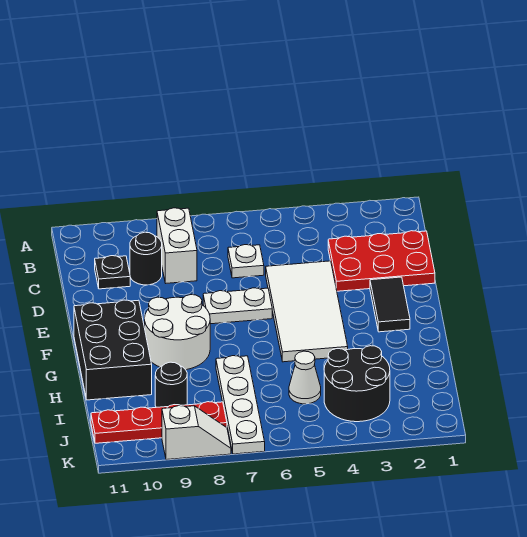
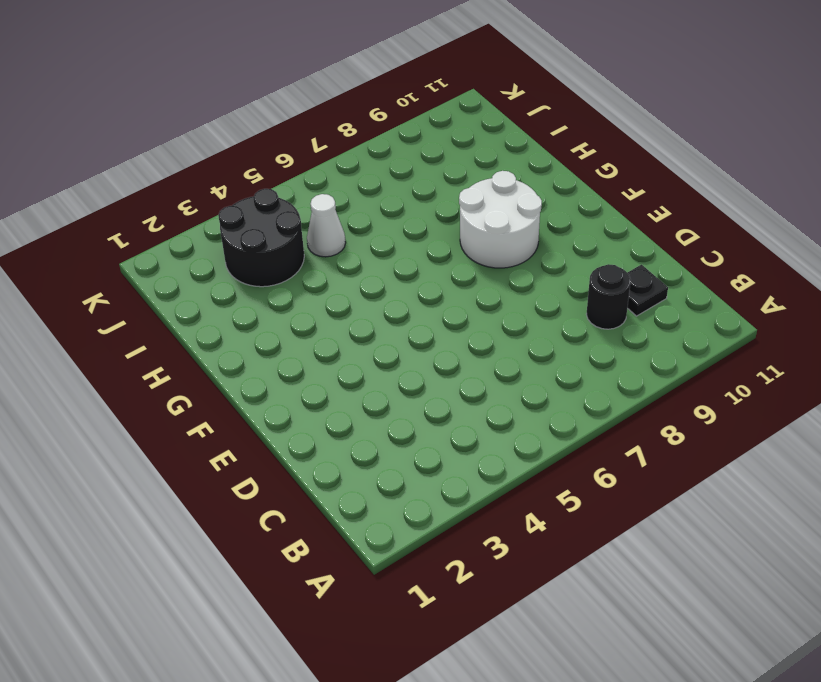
none -> white 1x2 brick [157,208,197,283]
none -> red 2x3 plate [328,231,435,291]
none -> white 1x1 plate [228,245,264,278]

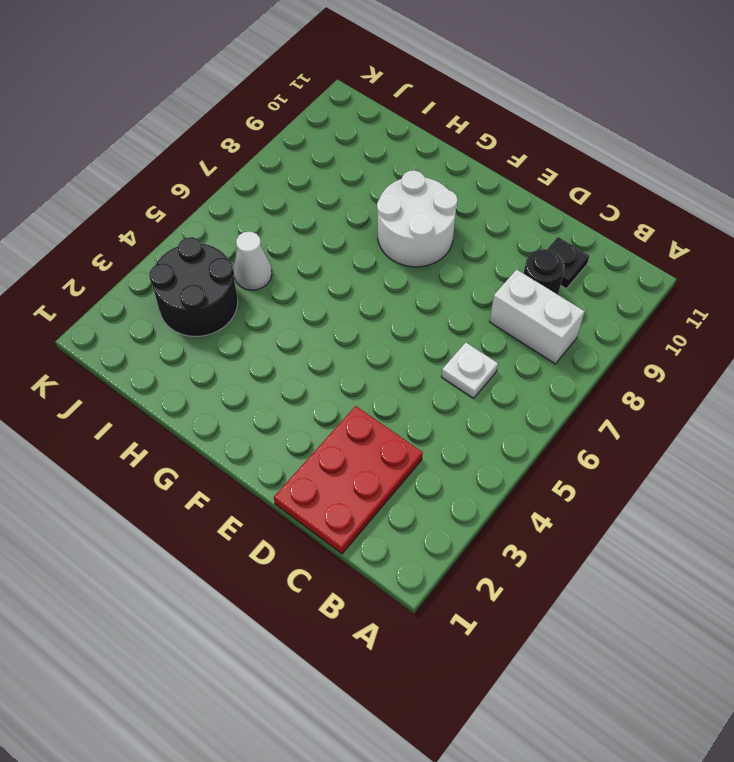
none -> white 2x4 tile [266,261,348,362]
none -> black 1x2 tile [370,277,410,332]
none -> white 1x2 plate [203,288,272,324]

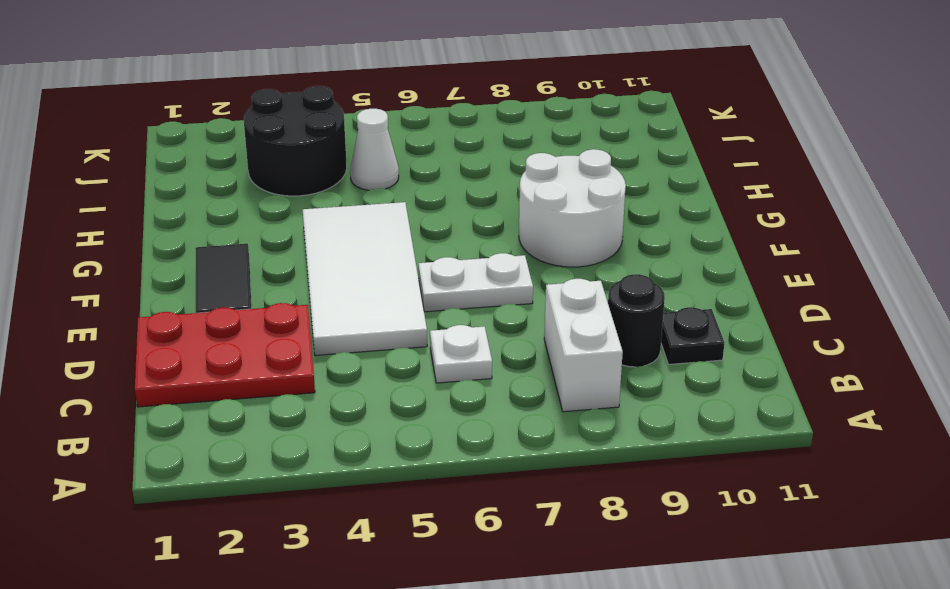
none -> black 2x3 brick [74,300,152,400]
none -> white 1x4 plate [216,356,265,454]
none -> black 1x1 round brick [155,362,187,407]

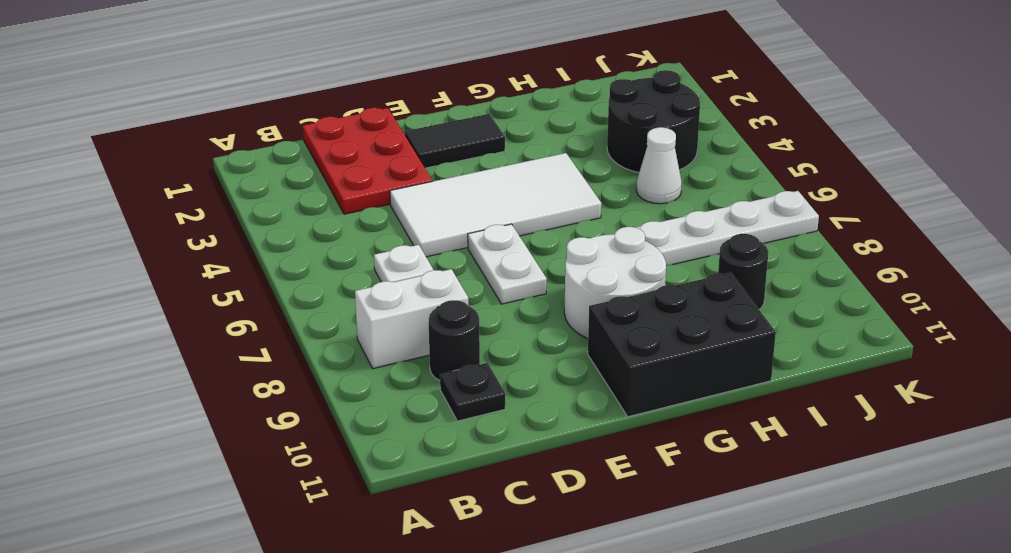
none -> red 1x4 plate [91,402,227,443]
none -> white 1x2 slope [162,406,231,460]

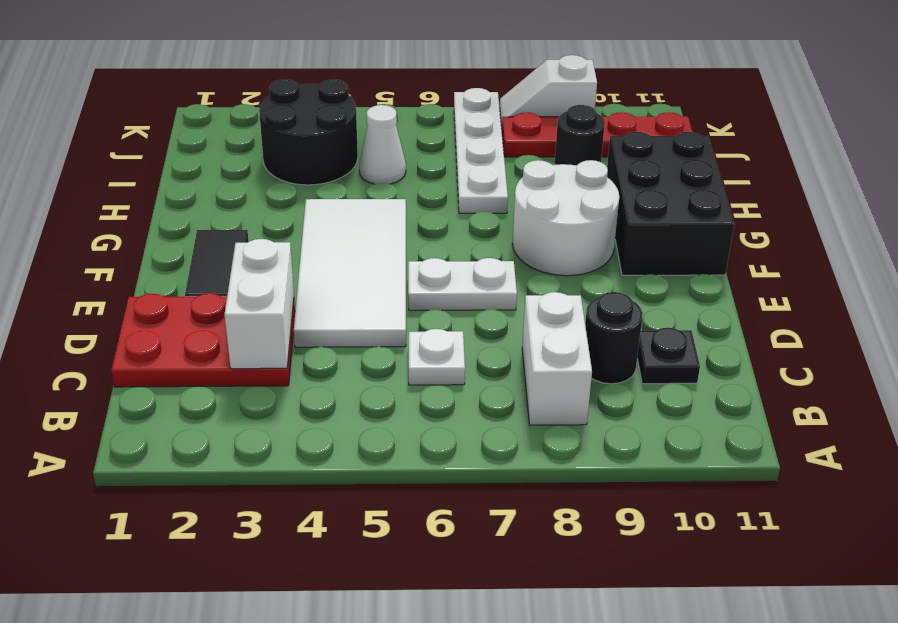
white 1x2 brick [225,239,294,369] -> none

